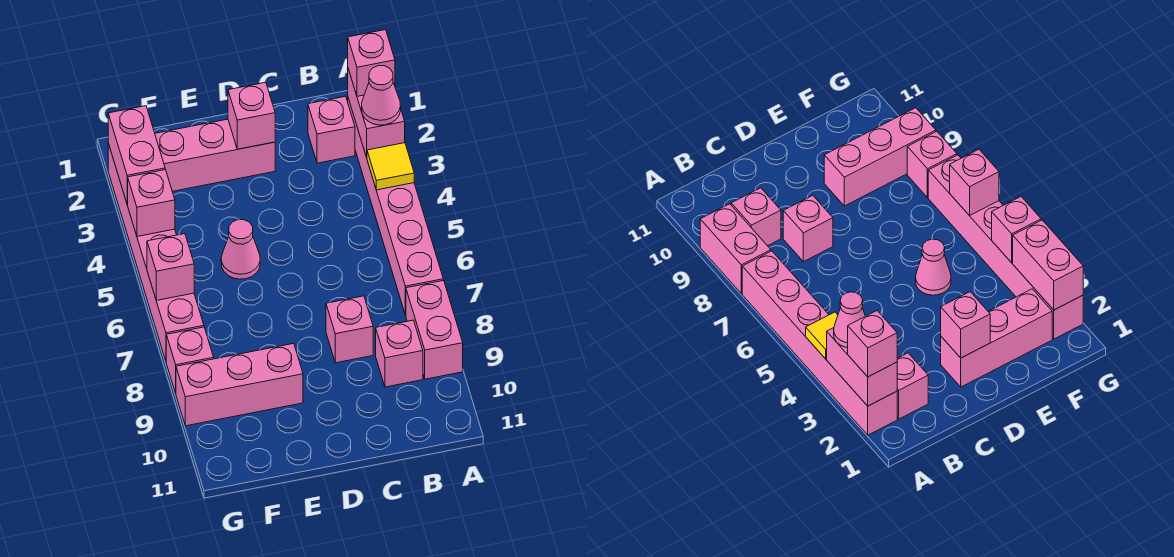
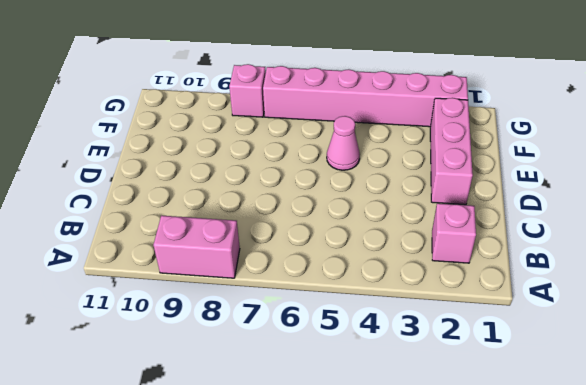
none -> pink 1x6 brick [348,98,443,315]
none -> pink 1x1 brick [376,320,423,387]
none -> pink 1x1 brick [326,296,373,363]

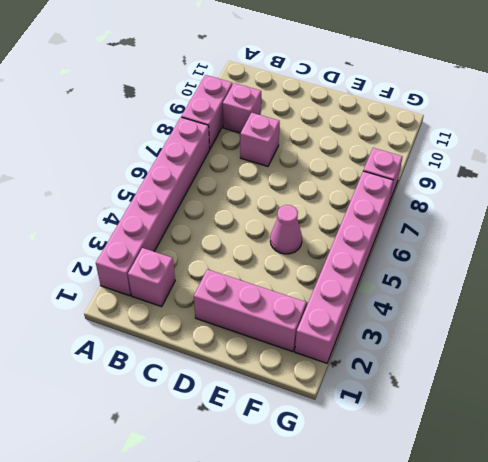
none -> pink 1x3 brick [176,343,303,426]
none -> pink 1x2 brick [348,69,405,157]
none -> yellow 1x1 tile [367,143,414,190]

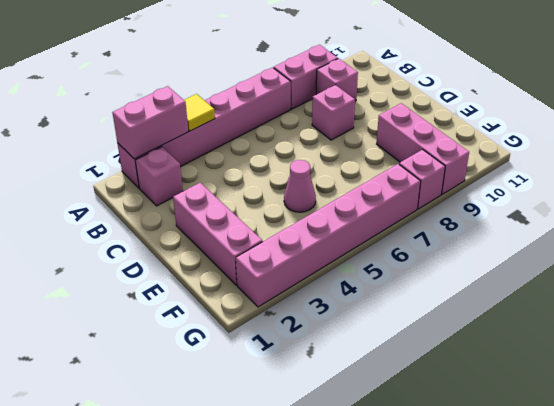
none -> pink 1x1 brick [228,82,275,149]
none -> pink 1x2 brick [108,106,165,204]
none -> pink 1x1 brick [127,170,175,236]

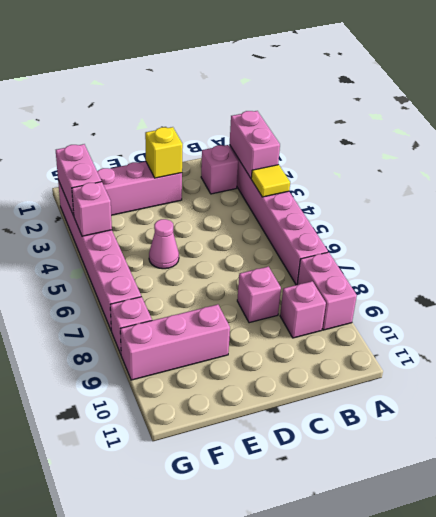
yellow 1x1 brick [145,127,183,178] -> pink 1x1 brick [228,82,275,149]
none -> pink 1x1 brick [147,234,194,300]
none -> pink 1x1 brick [348,30,395,96]
none -> pink 1x1 cone [362,66,401,125]

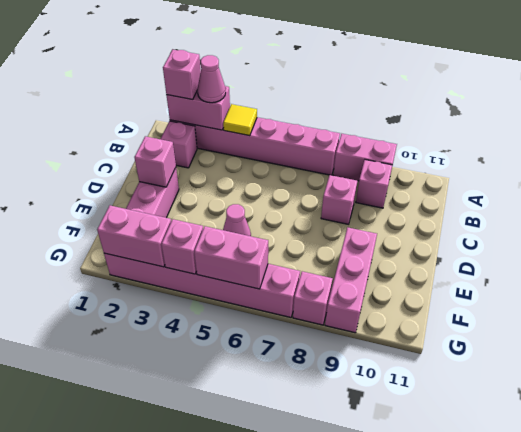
pink 1x2 brick [194,226,268,289] -> pink 1x1 brick [147,234,194,300]

